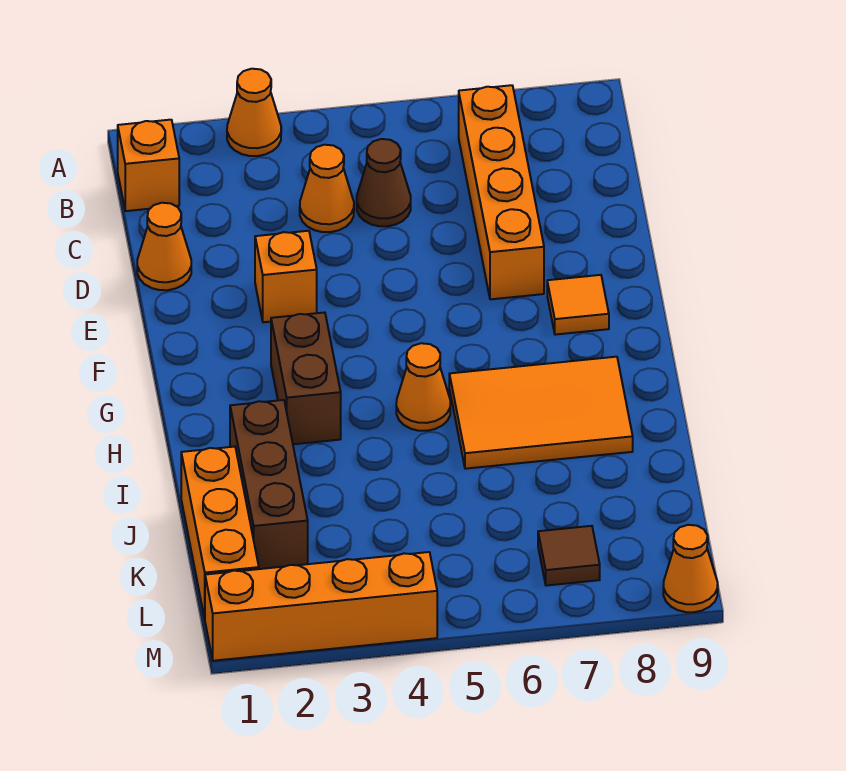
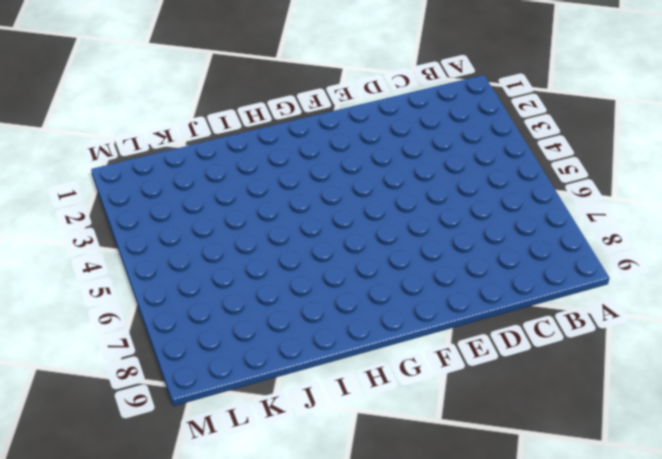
none -> orange 1x1 cone [227,69,281,156]
none -> orange 1x1 brick [118,120,179,211]
none -> orange 1x4 brick [459,85,544,299]

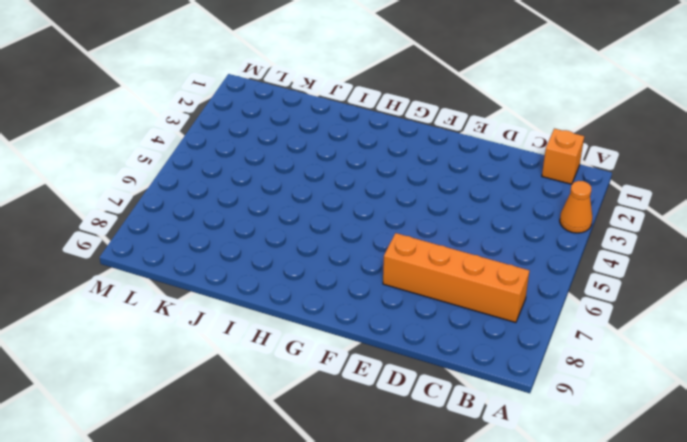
none -> orange 1x1 cone [300,145,354,232]
none -> brown 1x1 cone [357,139,411,226]
none -> orange 1x1 cone [137,203,191,290]

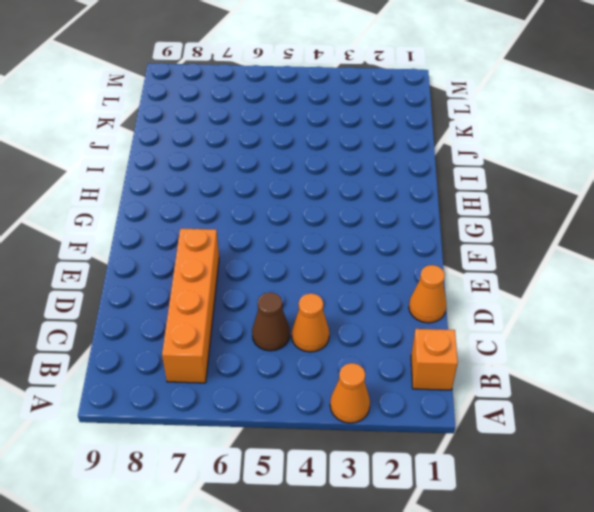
none -> orange 1x1 brick [255,231,317,322]
none -> orange 1x1 tile [547,275,609,335]
none -> brown 1x2 brick [271,312,341,444]

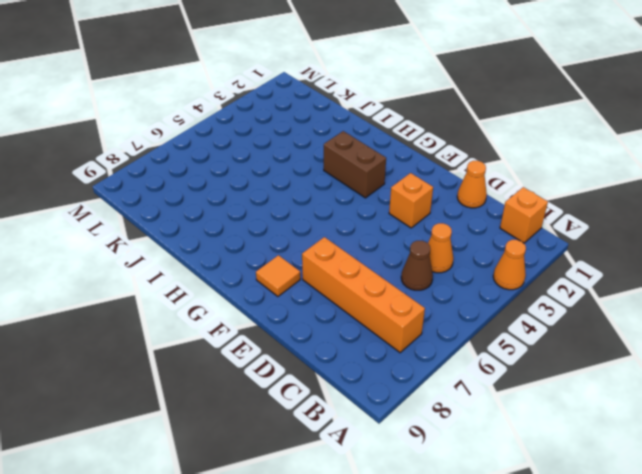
none -> orange 1x1 cone [396,343,450,431]
none -> orange 2x3 tile [449,357,633,469]
none -> brown 1x3 brick [230,400,308,569]

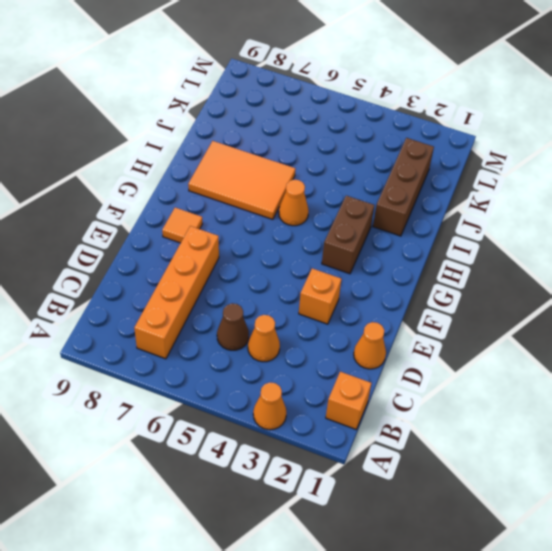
none -> orange 1x3 brick [181,447,259,618]
none -> brown 1x1 tile [538,526,600,586]
none -> orange 1x4 brick [205,552,437,661]

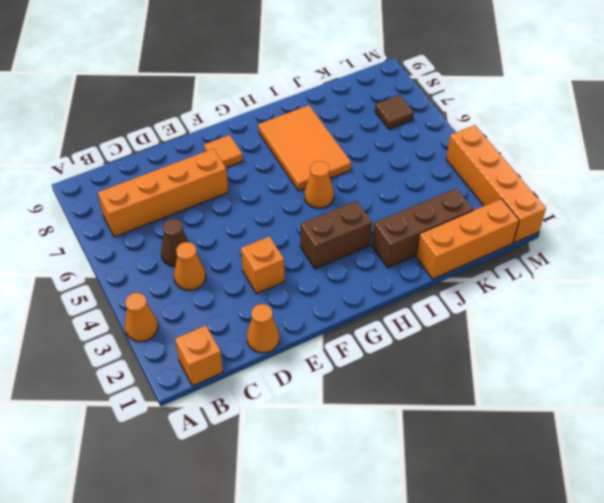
none -> orange 1x1 cone [663,525,718,612]

